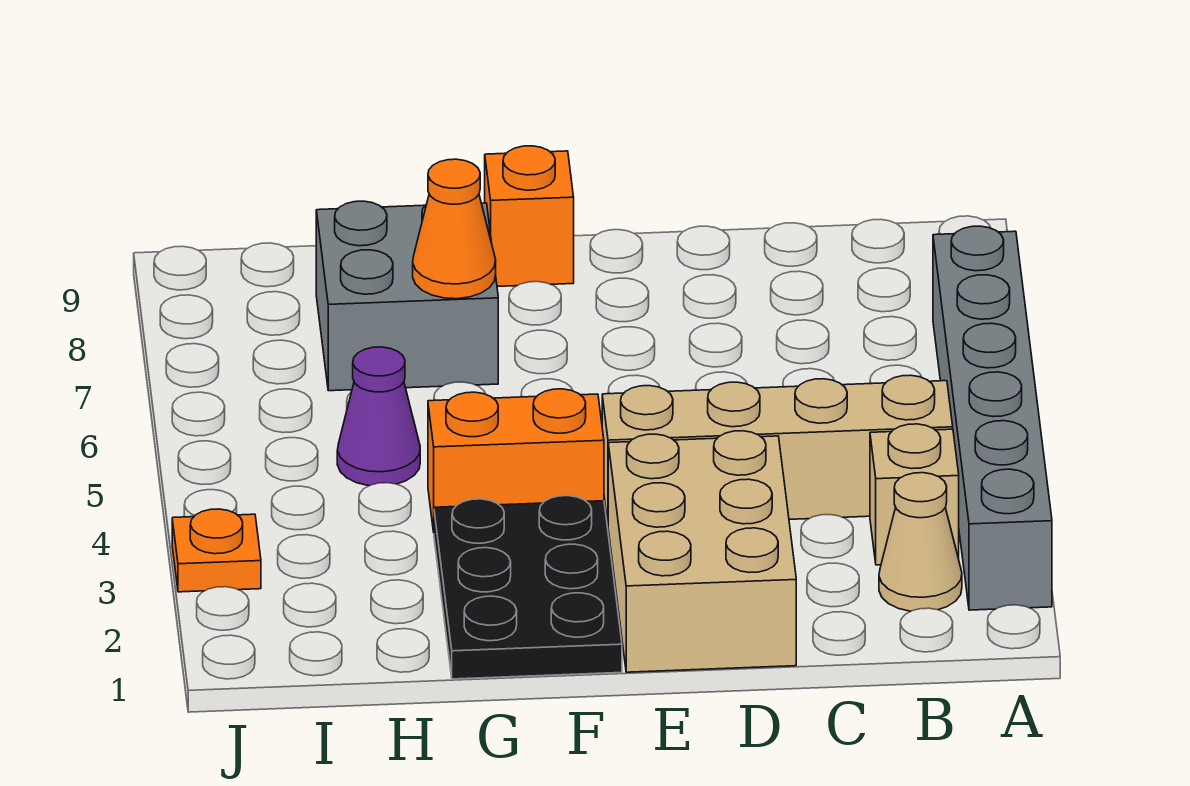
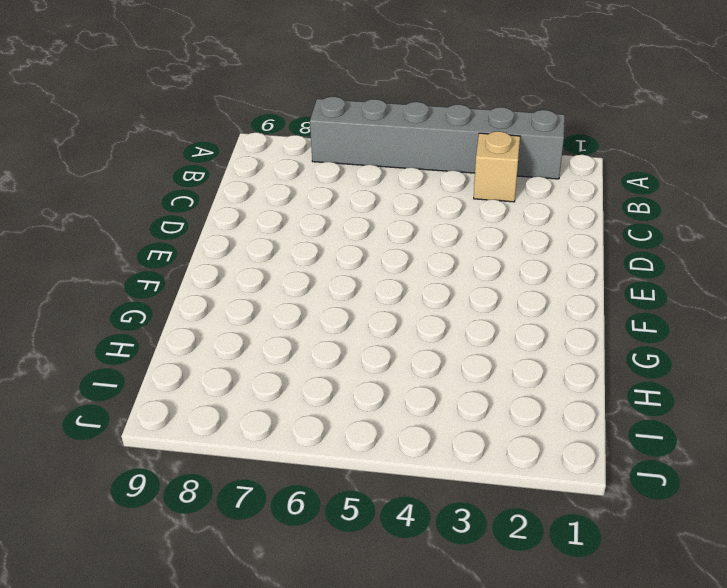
none -> tan 1x1 cone [879,473,962,611]
none -> tan 1x4 brick [602,375,953,522]
none -> tan 2x3 brick [608,431,796,672]

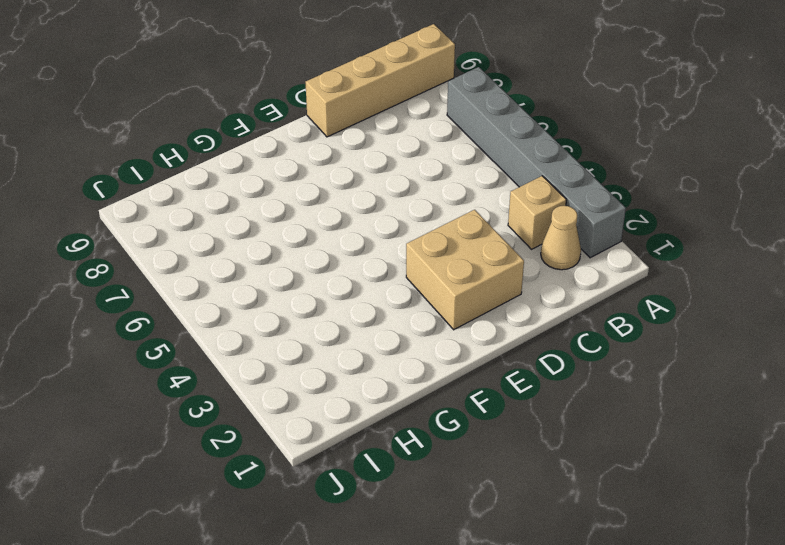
tan 1x4 brick [306,24,455,137] -> tan 1x4 brick moved to [602,375,953,522]
tan 2x2 brick [406,210,524,330] -> tan 2x3 brick [608,431,796,672]
none -> black 2x3 plate [434,496,622,679]
none -> orange 1x2 brick [428,389,604,532]
none -> orange 1x1 brick [485,146,574,286]

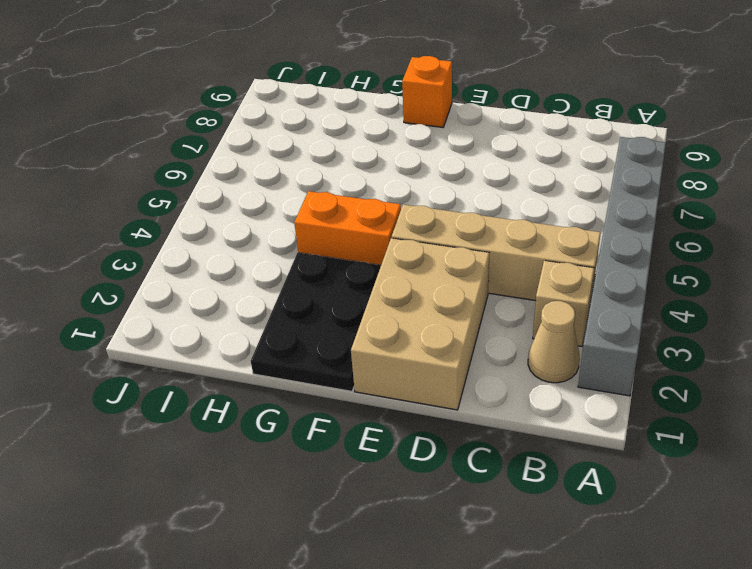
none -> grey 2x2 brick [316,201,498,391]
none -> purple 1x1 cone [337,347,420,486]
none -> orange 1x1 plate [172,509,261,592]

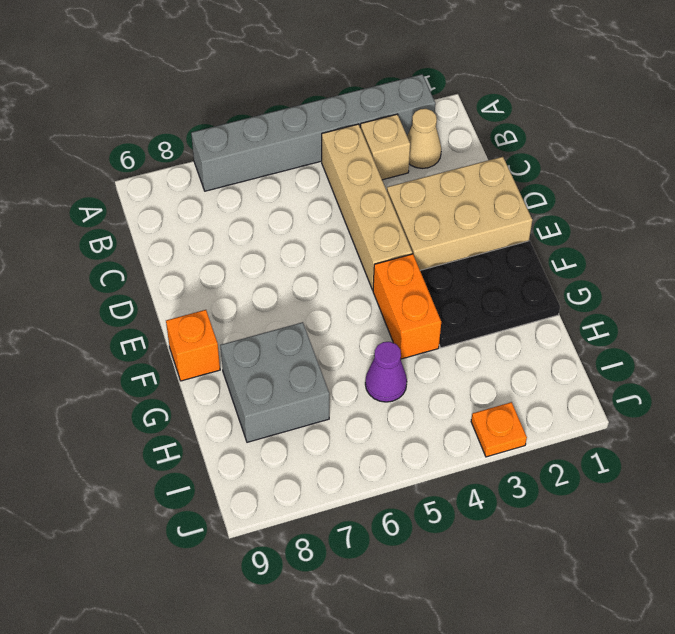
none -> orange 1x1 cone [413,159,496,299]

